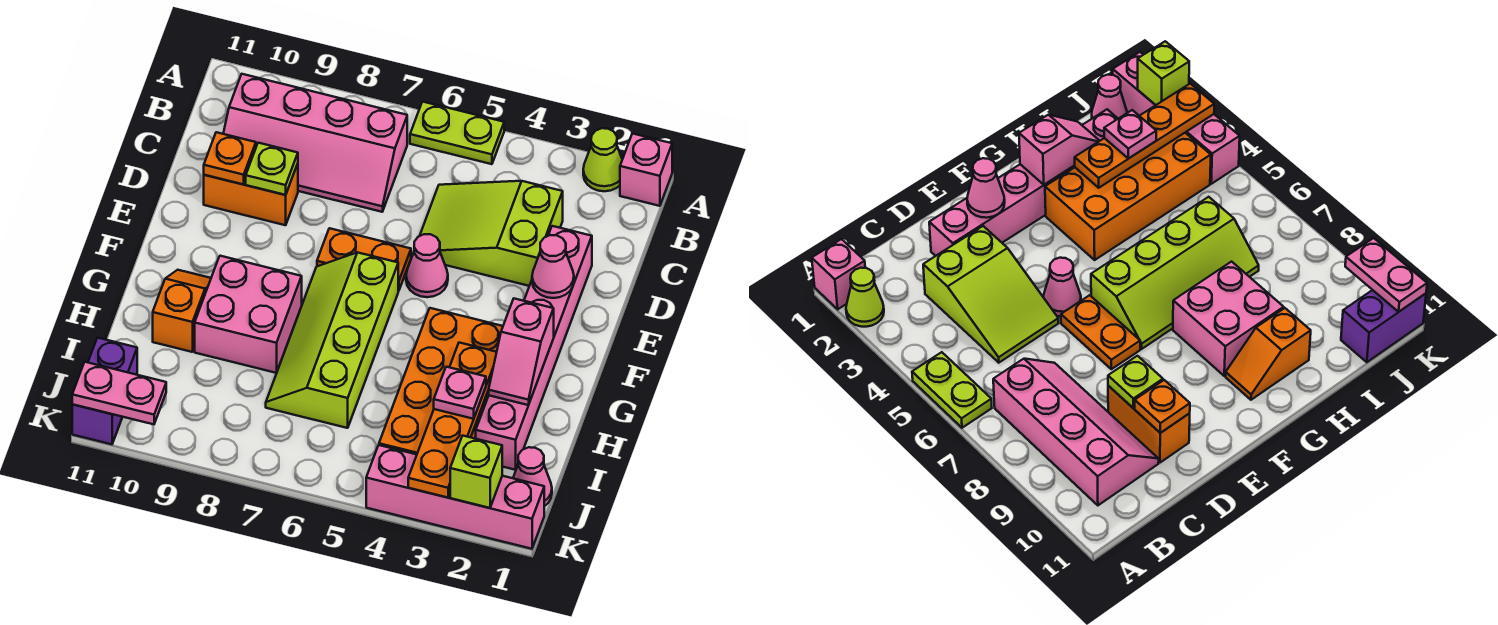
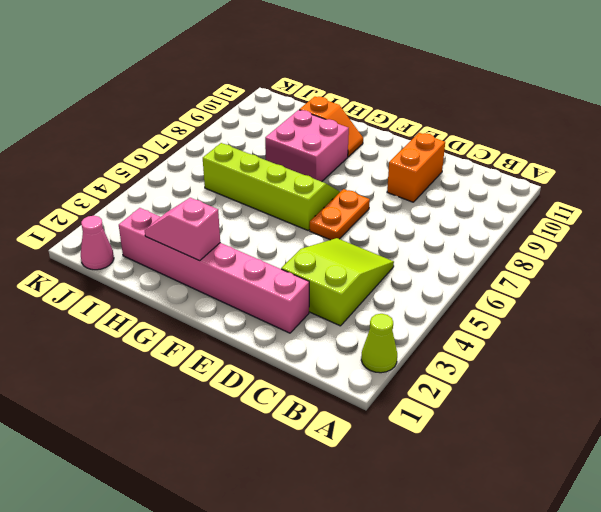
none -> pink 1x1 brick [620,134,672,206]
none -> lime 1x2 plate [410,102,504,164]
none -> pink 2x4 slope [223,74,407,212]

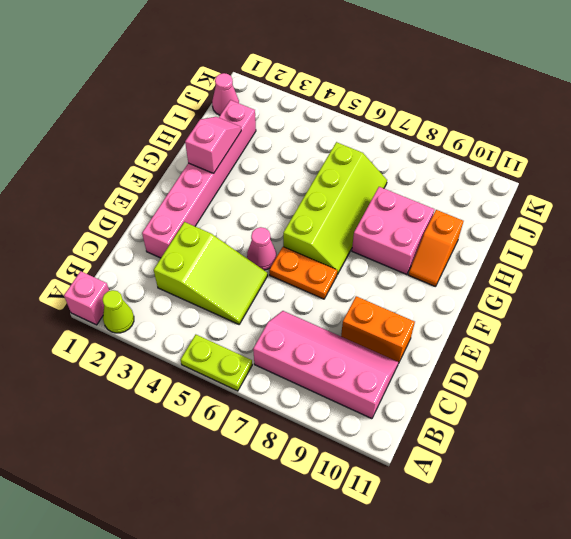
none -> orange 2x4 brick [379,308,503,454]
none -> purple 1x2 brick [72,338,137,444]
none -> pink 1x4 brick [366,445,544,549]

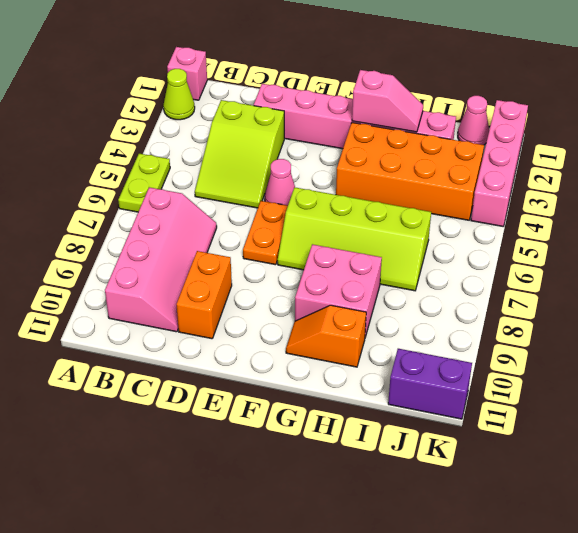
none -> lime 1x1 plate [246,143,298,195]
none -> orange 1x1 plate [204,132,256,185]
none -> pink 1x1 cone [532,235,574,298]

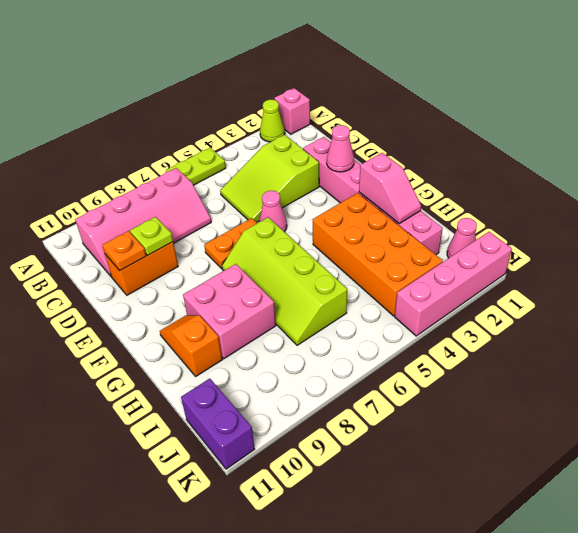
none -> orange 1x4 plate [408,343,497,498]
none -> lime 1x1 brick [450,436,502,508]
none -> pink 1x2 plate [72,362,166,424]

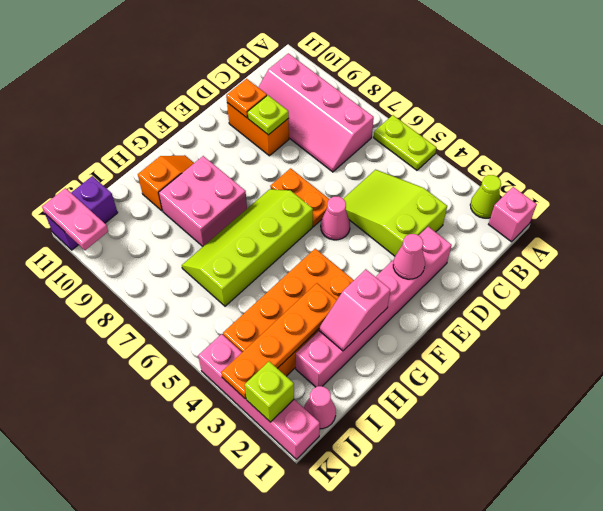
none -> pink 1x1 plate [434,367,486,419]

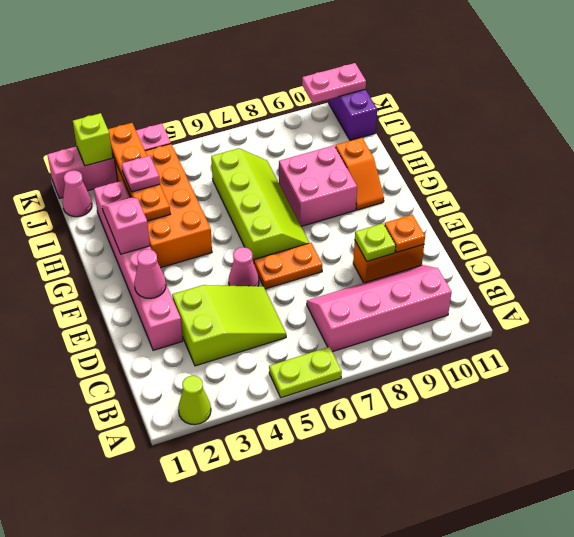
none -> pink 1x1 brick [620,134,672,206]

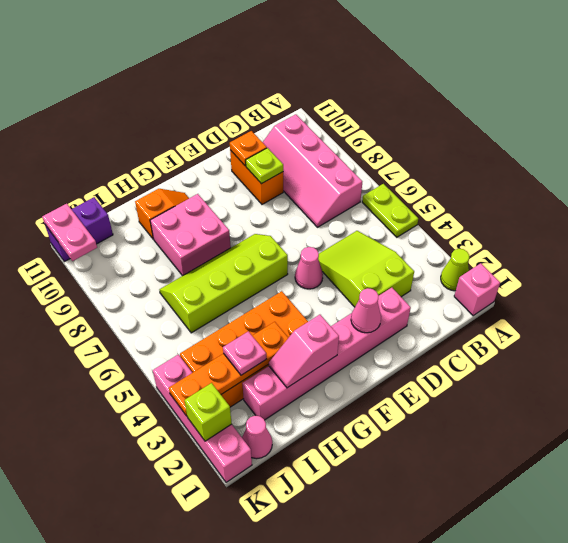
none -> orange 1x2 plate [317,228,411,291]

